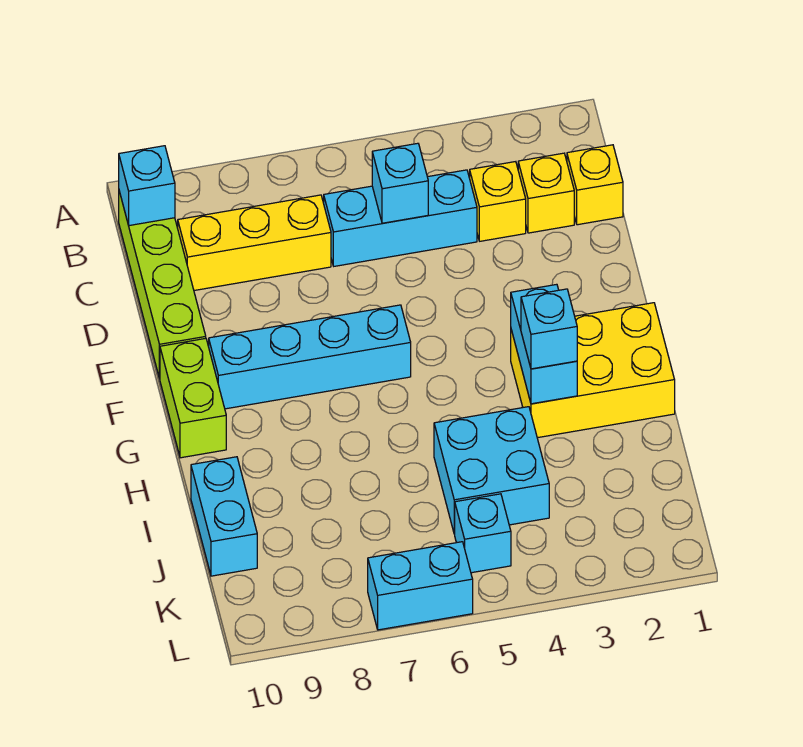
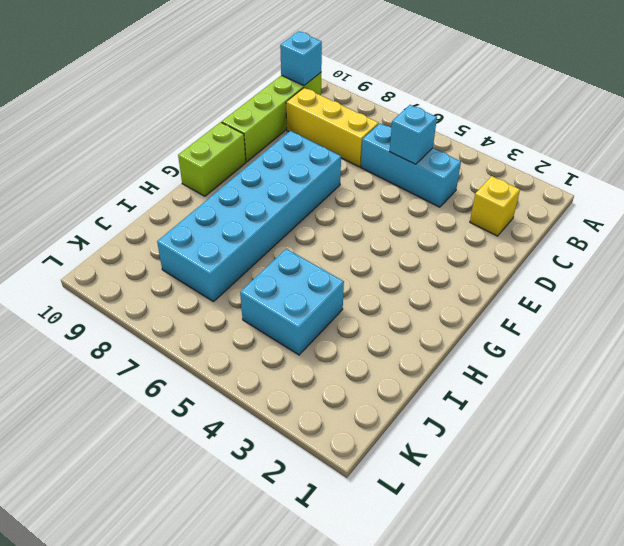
cyan 2x6 brick [157,131,341,302] -> cyan 1x4 brick [209,305,411,409]
none -> yellow 1x1 brick [567,145,623,225]
none -> yellow 1x1 brick [470,162,526,241]
none -> yellow 2x3 brick [511,303,675,438]

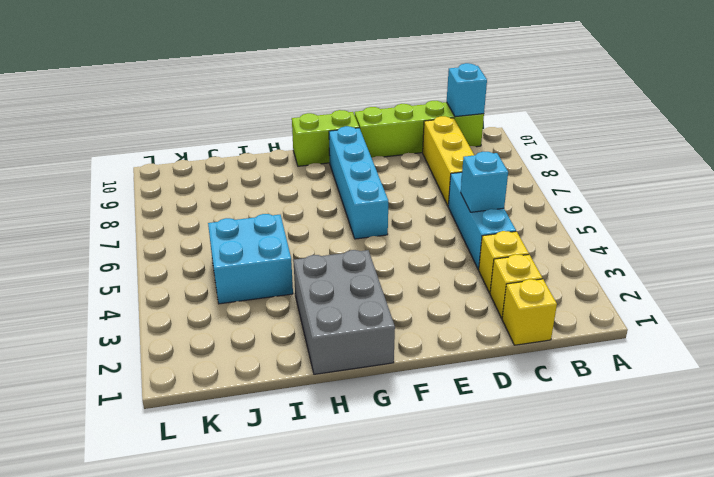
grey 2x3 brick [293,250,395,374] -> yellow 2x3 brick [511,303,675,438]
none -> cyan 1x2 brick [191,457,257,576]
none -> cyan 1x1 brick [455,494,511,573]
none -> cyan 1x2 brick [368,542,473,630]

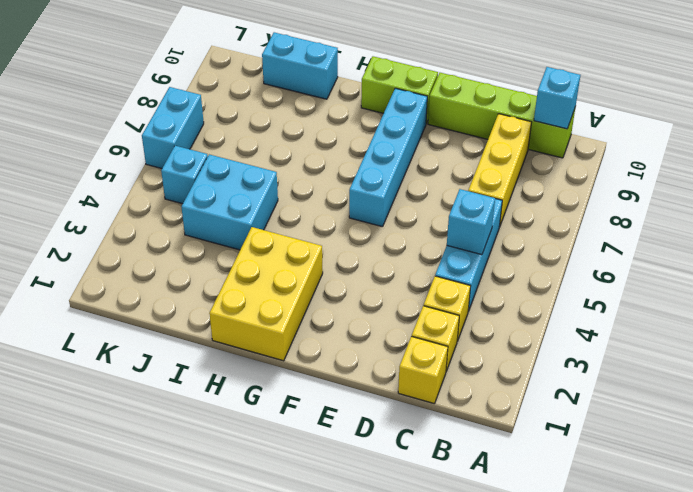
none -> cyan 1x2 brick [511,284,577,404]
none -> cyan 1x1 brick [521,289,577,369]

